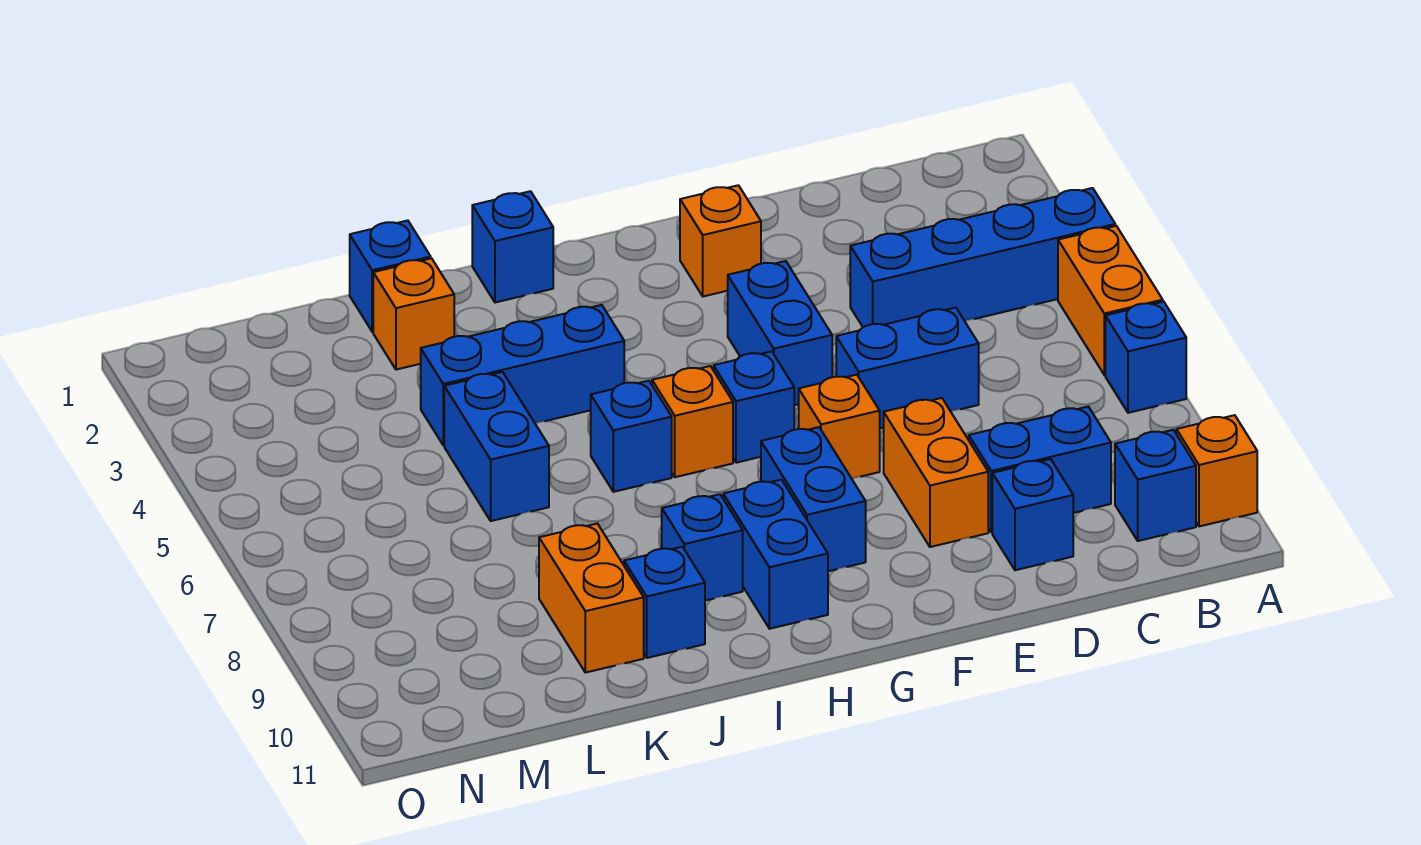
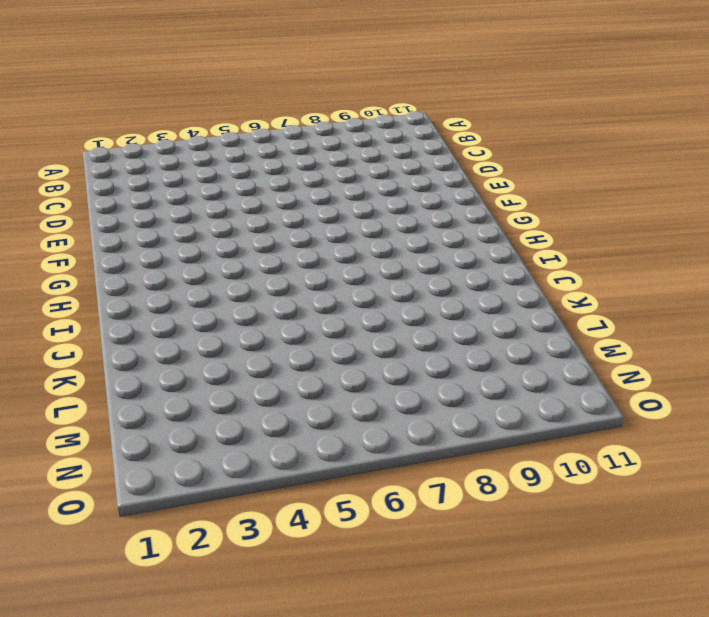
none -> blue 1x4 brick [850,188,1115,327]
none -> orange 1x2 brick [1058,226,1163,375]
none -> blue 1x1 brick [1105,302,1186,413]

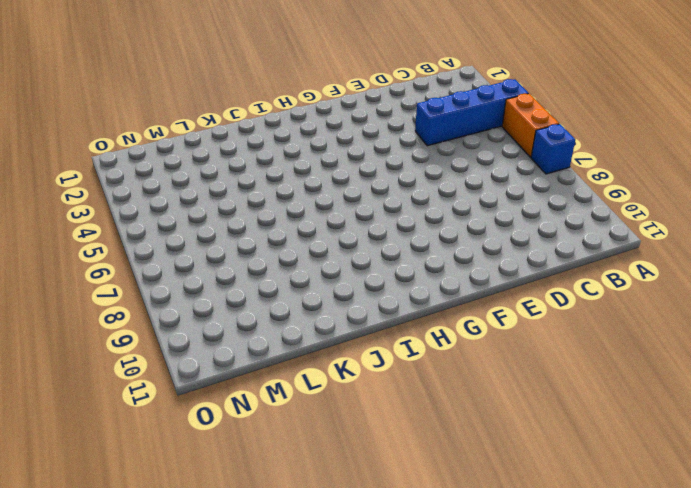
none -> orange 1x1 brick [1176,415,1257,526]
none -> blue 1x1 brick [1115,430,1196,541]
none -> blue 1x2 brick [969,407,1111,532]

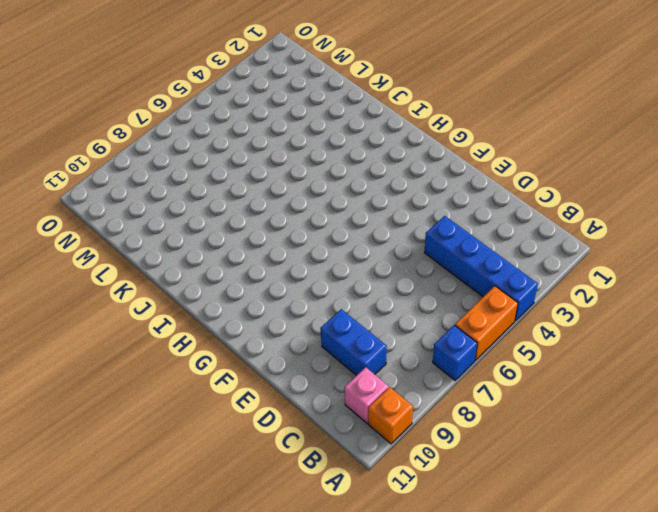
pink 1x1 brick [344,367,389,423] -> blue 1x1 brick [1115,430,1196,541]
none -> blue 1x2 brick [836,308,979,428]
none -> blue 1x1 brick [992,459,1073,570]
none -> orange 1x2 brick [884,398,988,547]

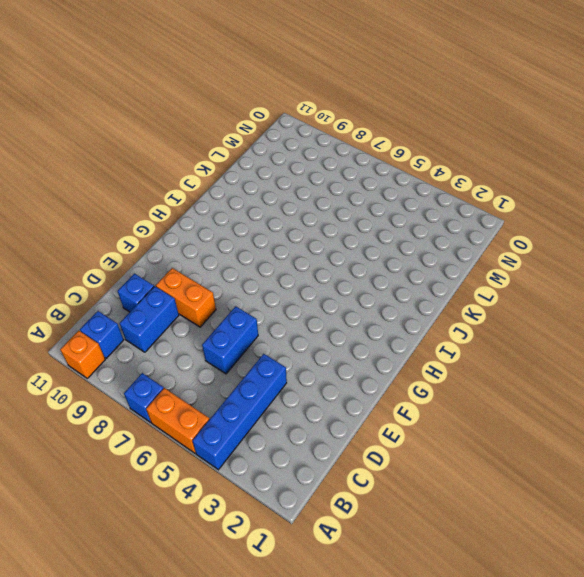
none -> orange 1x1 brick [680,185,761,296]
none -> blue 1x2 brick [728,261,832,405]
none -> orange 1x1 brick [799,375,880,479]

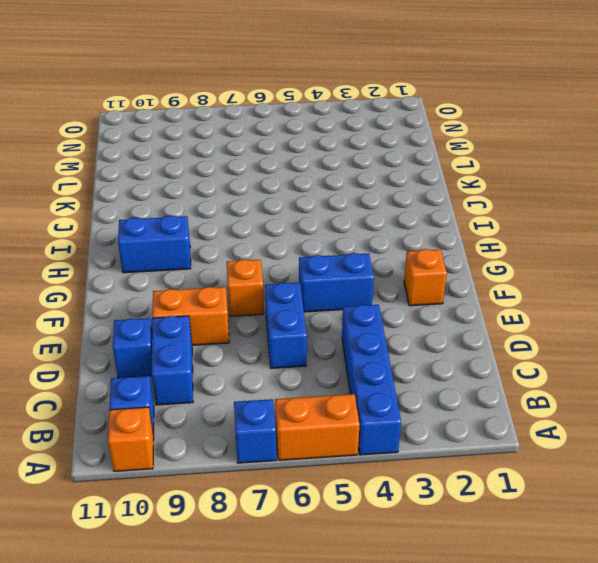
none -> blue 1x1 brick [714,351,794,463]
none -> blue 1x2 brick [761,427,866,571]
none -> orange 1x1 brick [652,366,733,477]

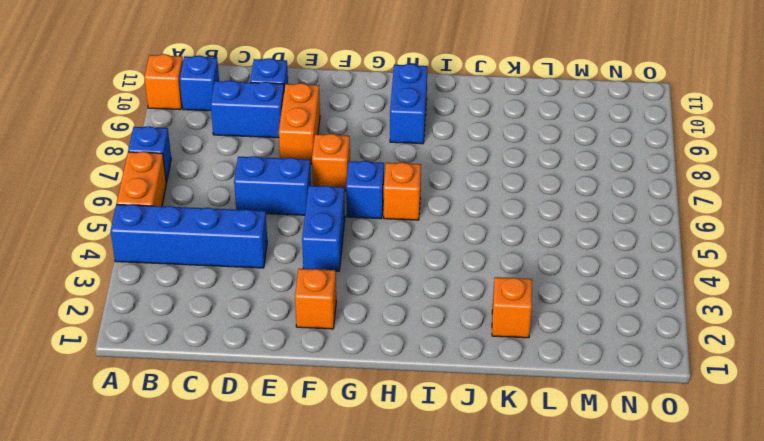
none -> blue 1x2 brick [761,427,866,571]
none -> blue 1x1 brick [472,191,553,302]
none -> blue 1x3 brick [421,305,624,445]

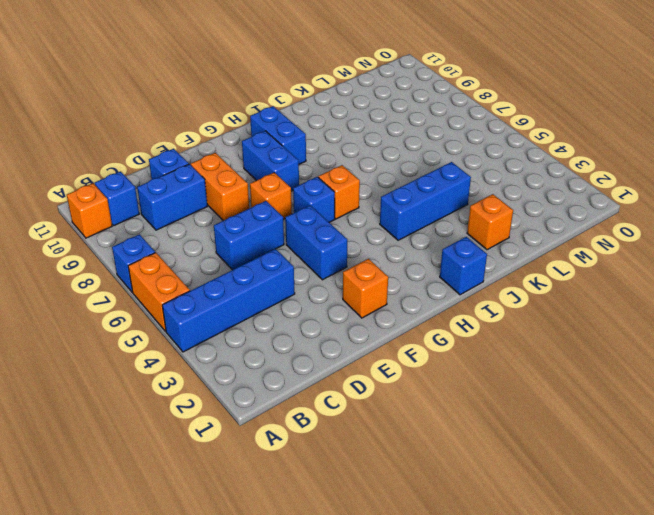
none -> blue 1x1 brick [591,381,672,492]
none -> blue 1x1 brick [662,494,743,601]
none -> blue 1x1 brick [624,547,705,658]

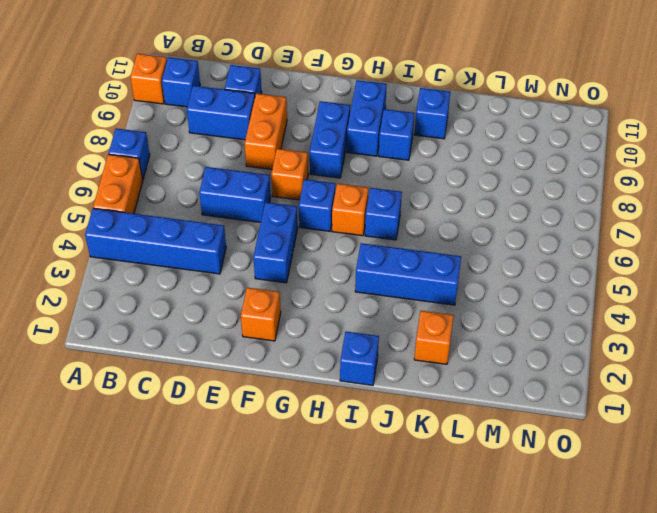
none -> blue 1x1 brick [350,221,431,332]
none -> blue 1x2 brick [444,372,549,521]
none -> orange 1x2 brick [539,524,644,673]

